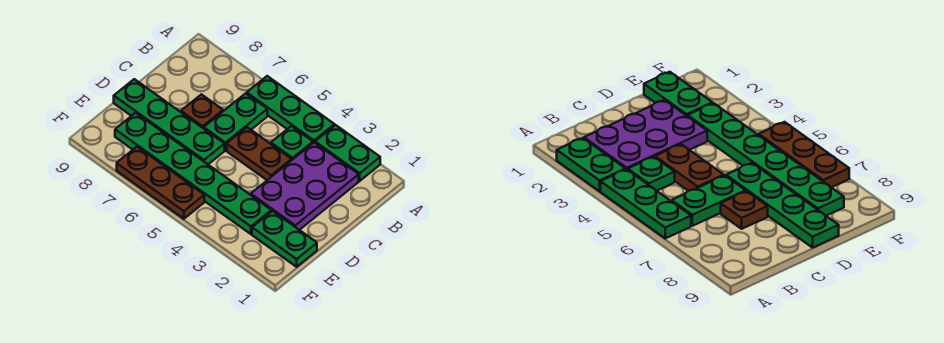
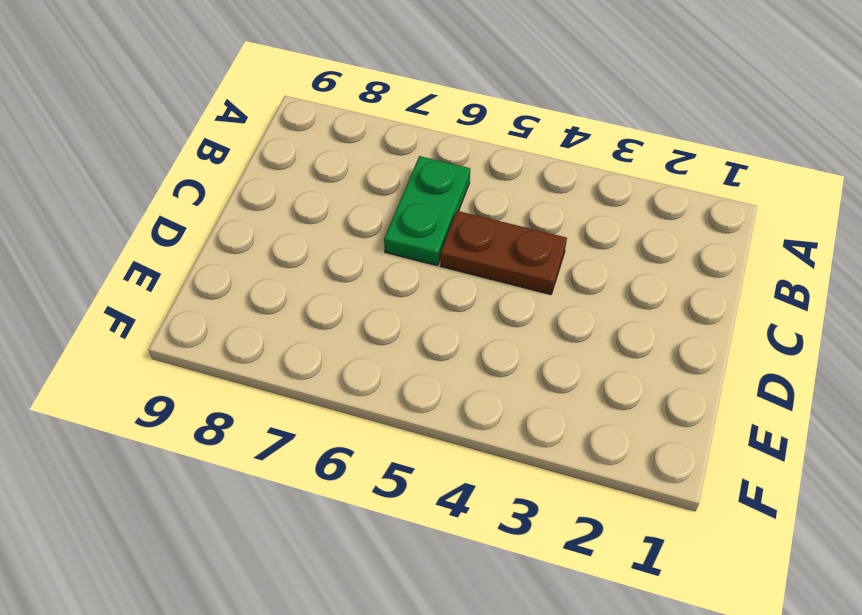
none -> green 1x2 plate [315,125,380,181]
none -> green 1x3 plate [247,76,335,143]

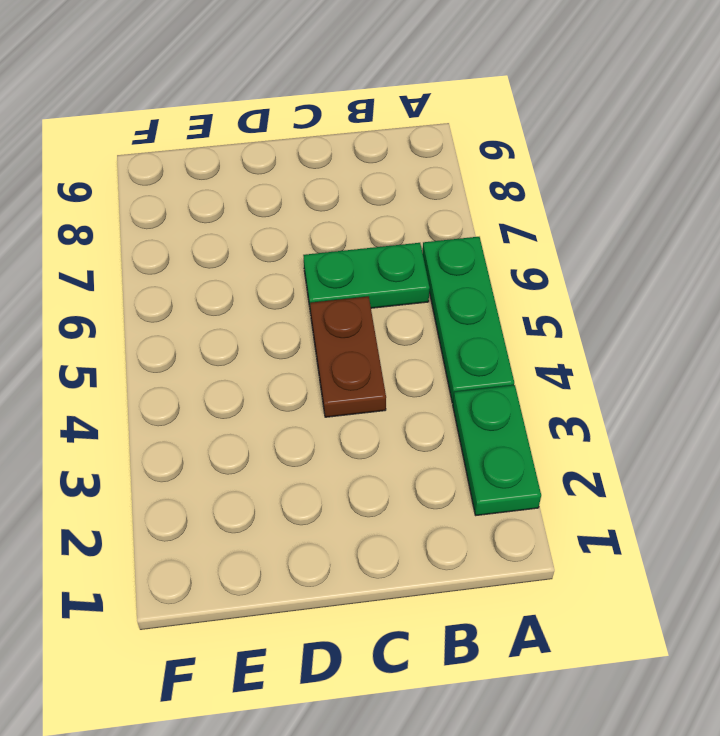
none -> purple 2x3 plate [251,143,359,230]
none -> green 1x1 plate [271,126,313,160]

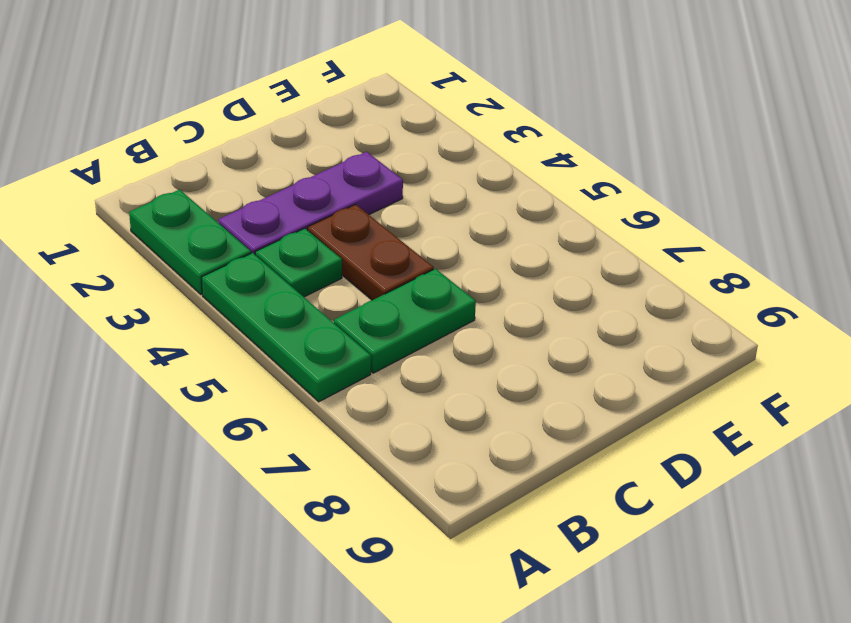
purple 1x3 plate [218,152,403,254] -> purple 2x3 plate [251,143,359,230]
none -> brown 1x1 plate [181,94,223,128]
none -> green 1x4 plate [114,79,224,164]

